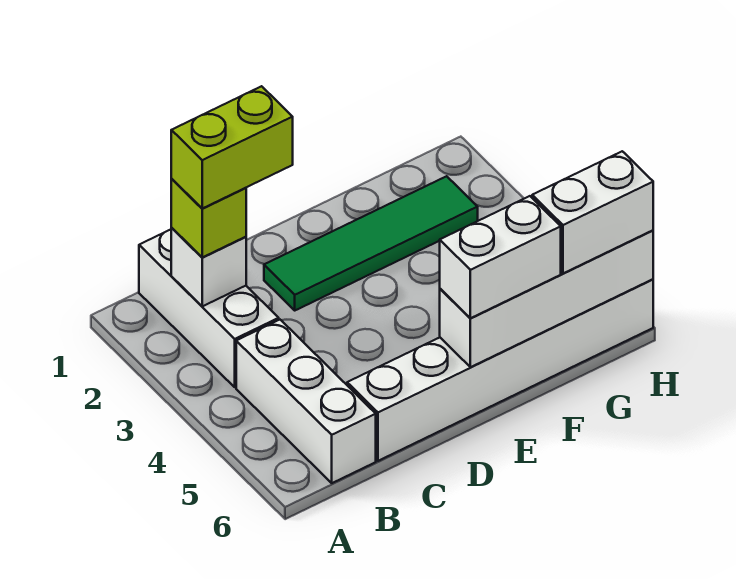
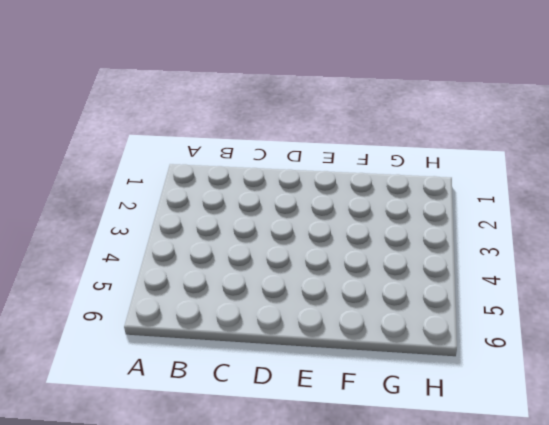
none -> white 1x3 brick [139,230,279,387]
none -> white 1x3 brick [236,320,376,483]

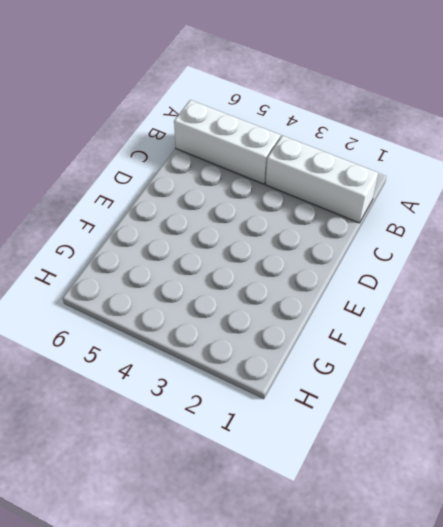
none -> white 1x6 brick [347,279,653,461]
none -> green 1x4 tile [264,176,478,310]

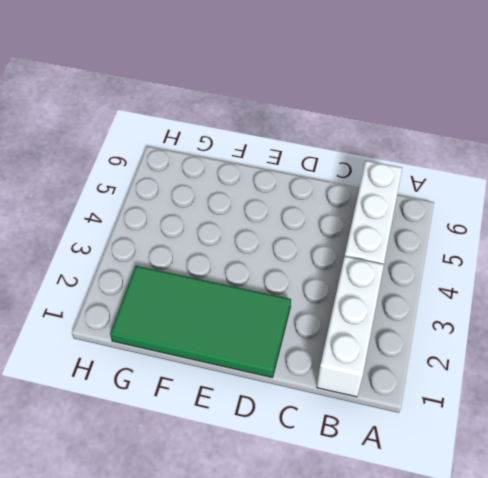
green 2x4 tile [110,266,291,377] -> green 1x4 tile [264,176,478,310]
none -> white 1x6 brick [347,279,653,461]
none -> white 1x1 brick [171,228,246,306]

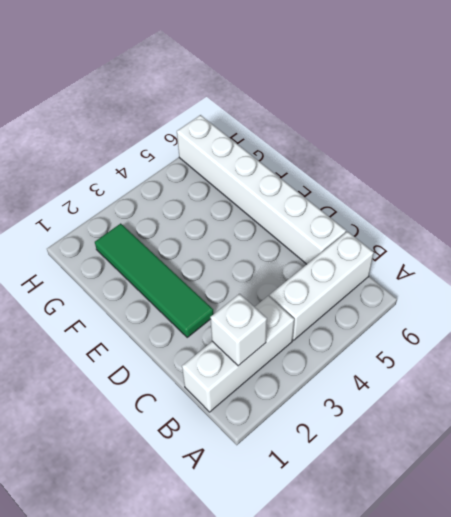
none -> white 1x4 brick [440,230,653,367]
none -> lime 1x1 brick [171,179,246,257]

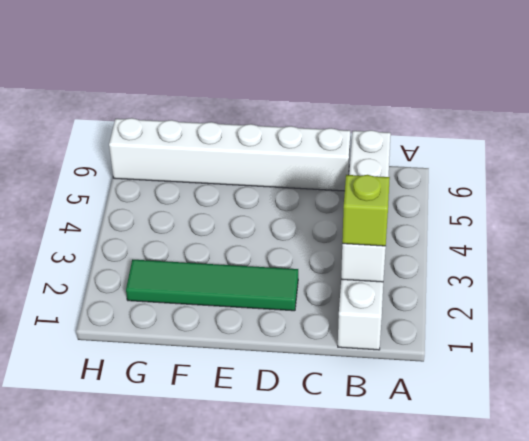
none -> white 1x4 brick [440,230,653,367]
none -> white 1x2 brick [440,196,561,318]

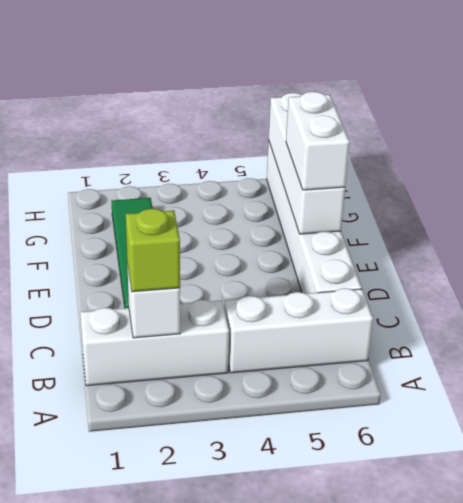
none -> white 1x2 brick [532,151,653,273]
none -> lime 1x2 brick [171,86,293,208]

